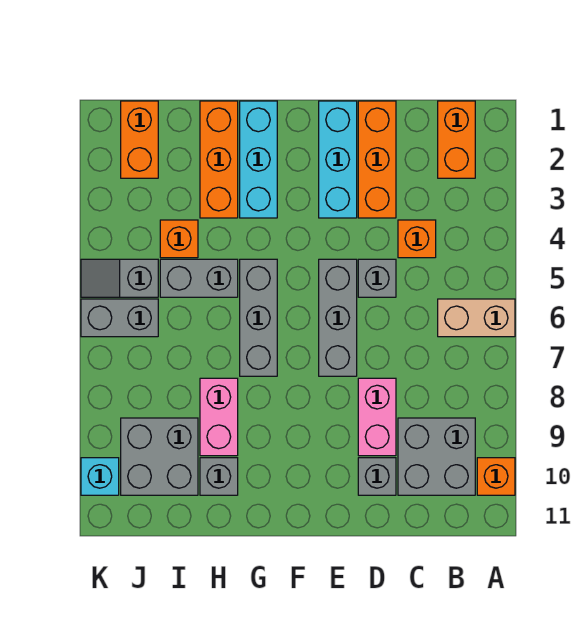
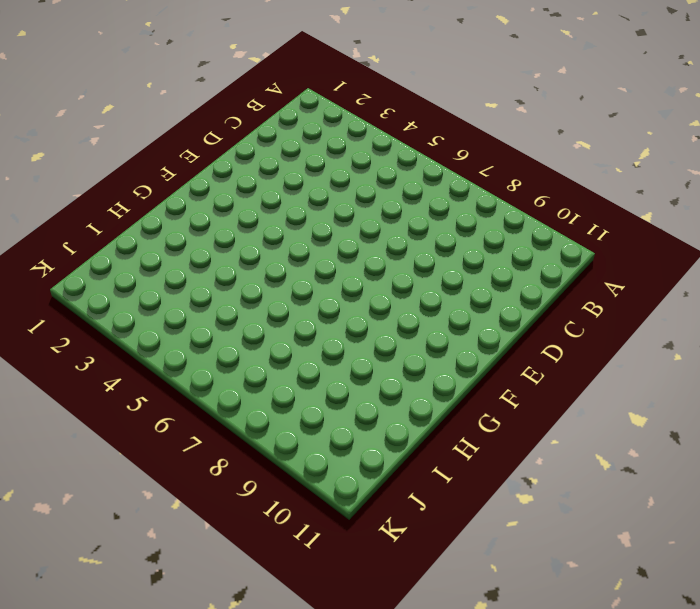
none -> tan 1x2 brick [438,299,515,337]
none -> orange 1x1 brick [477,458,515,495]
none -> orange 1x2 brick [438,101,475,178]

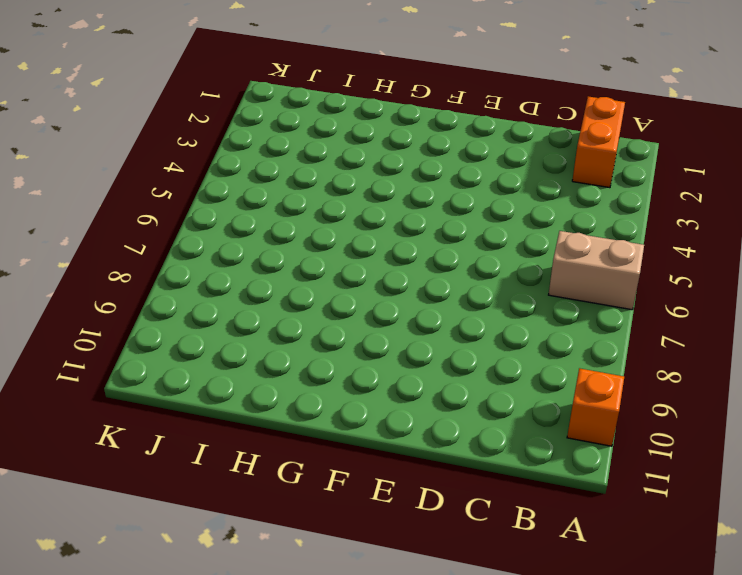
none -> grey 2x2 brick [398,418,475,495]
none -> orange 1x1 brick [398,220,436,258]
none -> orange 1x3 brick [358,101,396,218]

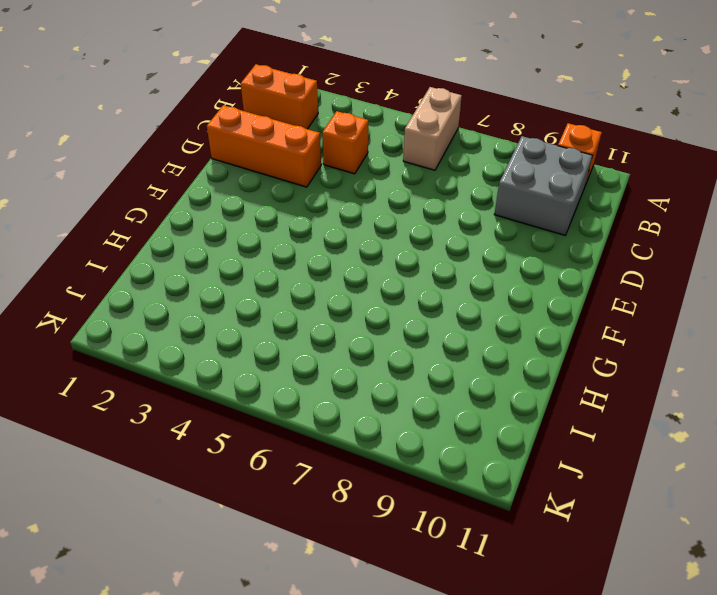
none -> grey 1x1 brick [358,259,396,297]
none -> pink 1x2 brick [358,378,396,456]
none -> grey 1x1 brick [358,458,396,495]

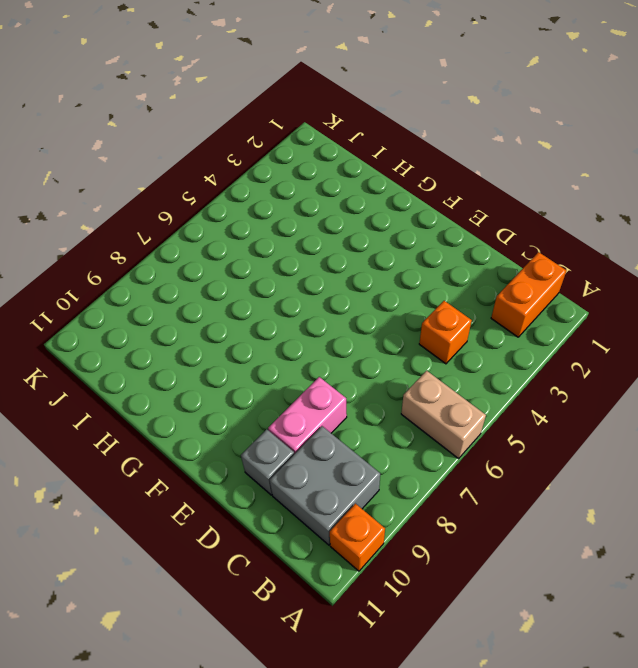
none -> orange 1x3 brick [358,101,396,218]
none -> grey 1x1 brick [358,259,396,297]
none -> cyan 1x3 brick [319,101,357,218]

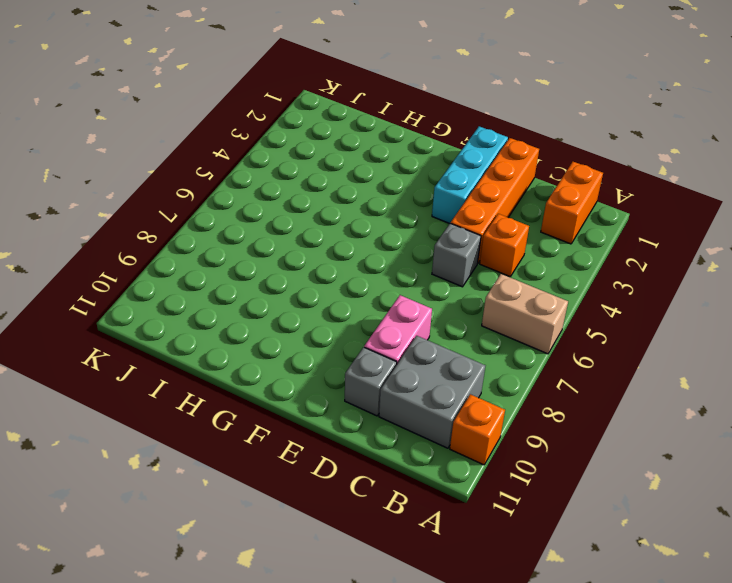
orange 1x4 brick [451,138,539,263] -> orange 1x3 brick [358,101,396,218]
none -> grey 1x3 brick [319,259,357,376]
none -> cyan 1x3 brick [240,101,277,218]
none -> grey 1x3 brick [240,259,277,376]

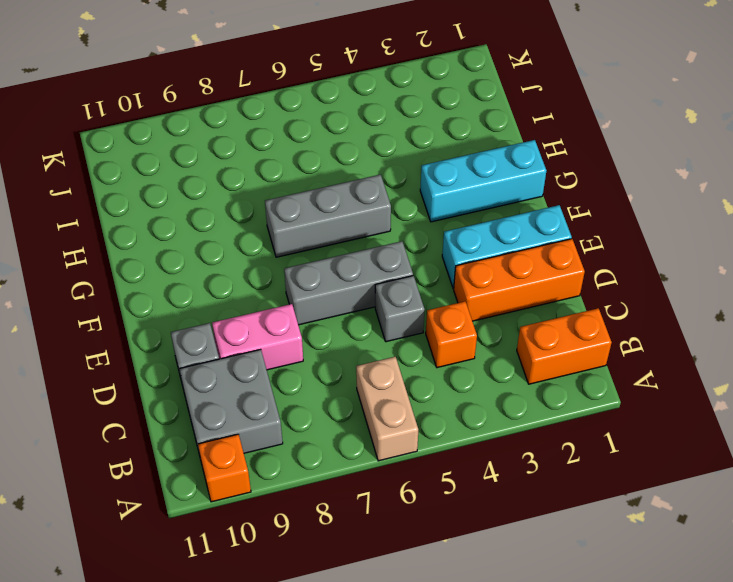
none -> orange 1x3 brick [200,101,238,218]
none -> grey 1x2 brick [160,259,238,297]
none -> pink 1x2 brick [200,378,238,456]

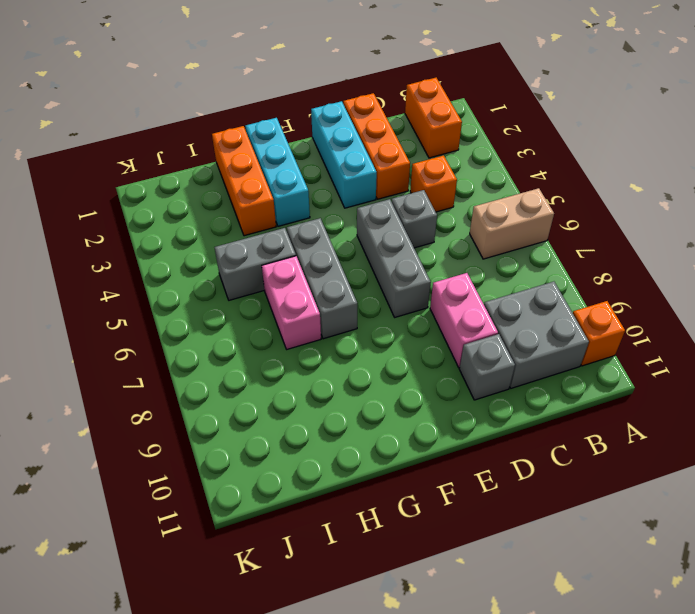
pink 1x2 brick [262,256,321,349] -> pink 1x2 brick moved to [200,378,238,456]
none -> grey 1x1 brick [200,458,238,495]
none -> orange 1x1 brick [160,220,198,258]
none -> grey 2x2 brick [121,418,198,495]

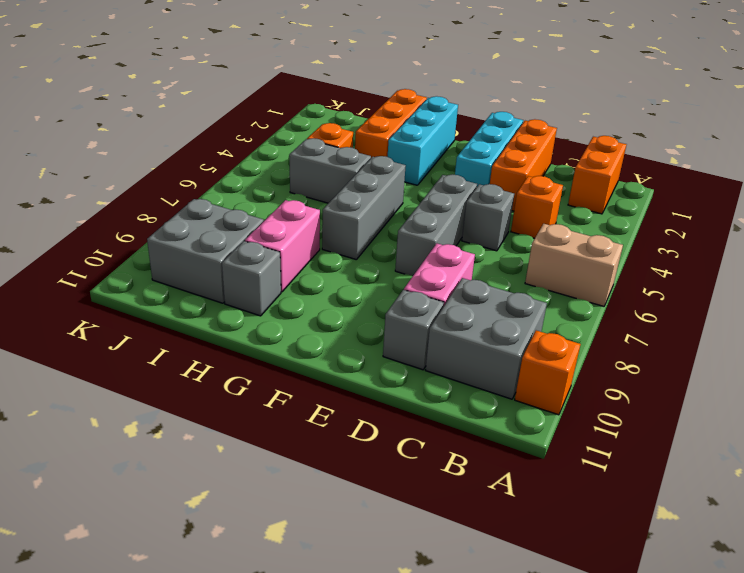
none -> orange 1x2 brick [121,101,158,178]
none -> grey 1x2 slope [81,259,158,297]
none -> grey 1x2 brick [81,299,158,337]

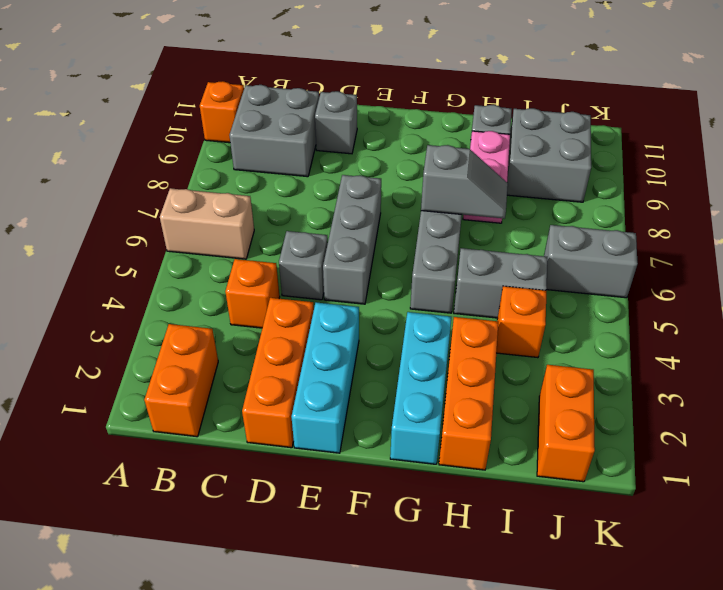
grey 1x2 slope [421,145,508,219] -> grey 1x2 slope moved to [81,259,158,297]
none -> pink 1x2 brick [358,378,396,456]
none -> cyan 1x1 brick [81,458,119,495]

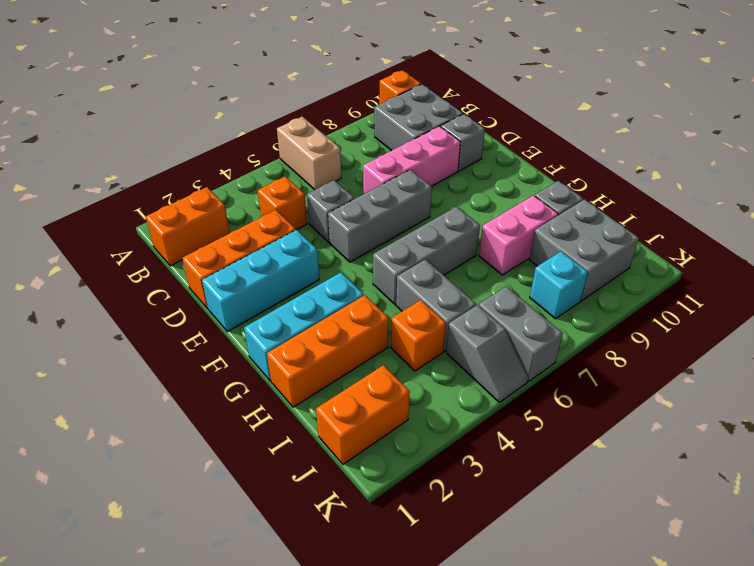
pink 1x3 brick [363,126,460,194] -> pink 1x2 brick [358,378,396,456]
cyan 1x1 brick [530,251,588,319] -> cyan 1x1 brick moved to [81,458,119,495]

